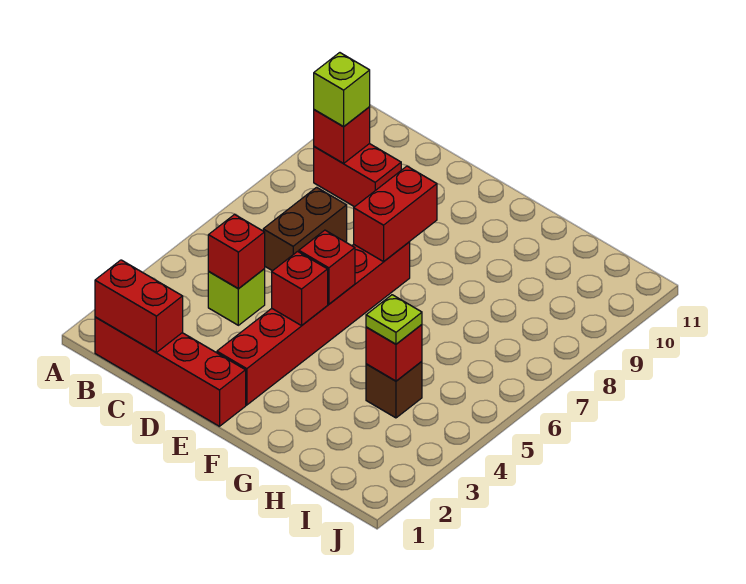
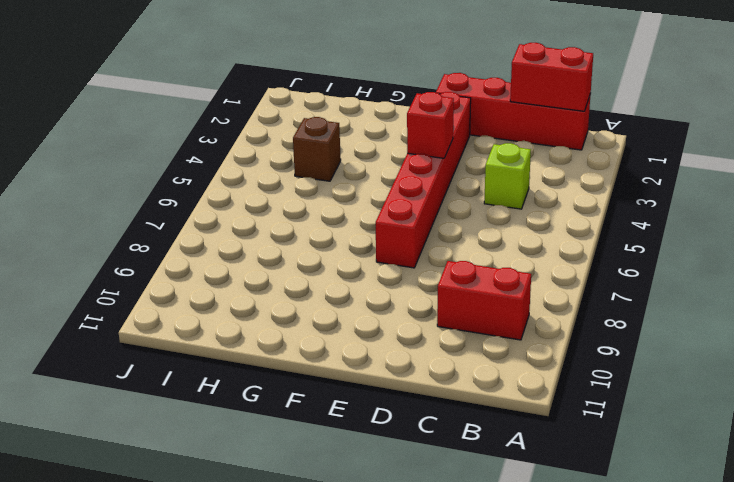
none -> brown 1x2 brick [263,187,347,271]
none -> red 1x1 brick [314,107,370,164]
none -> red 1x1 brick [208,215,265,288]

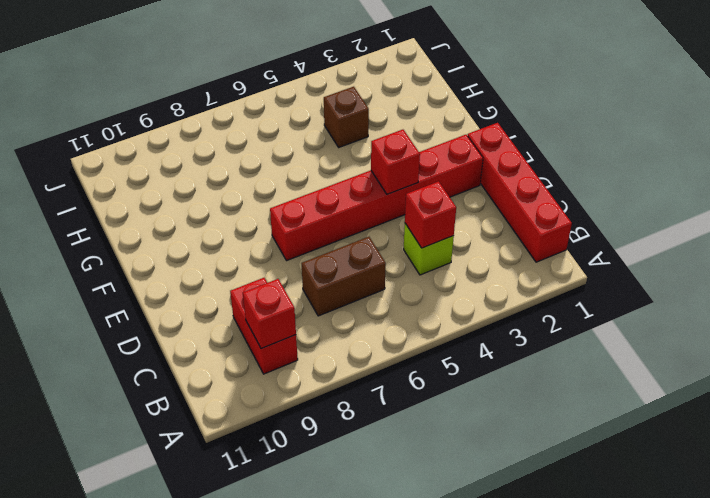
none -> red 1x2 brick [95,260,183,352]
none -> red 1x1 brick [299,230,355,304]
none -> red 1x2 brick [354,166,437,262]

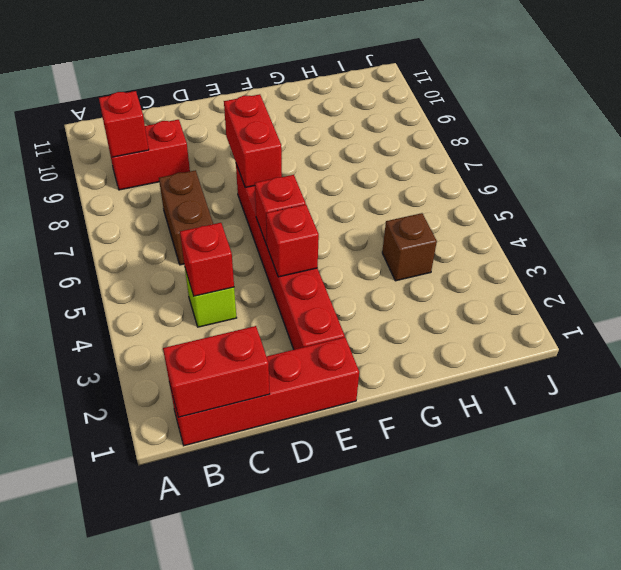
none -> red 1x1 brick [366,325,422,381]
none -> lime 1x1 brick [314,53,370,127]
none -> lime 1x1 plate [366,295,422,344]

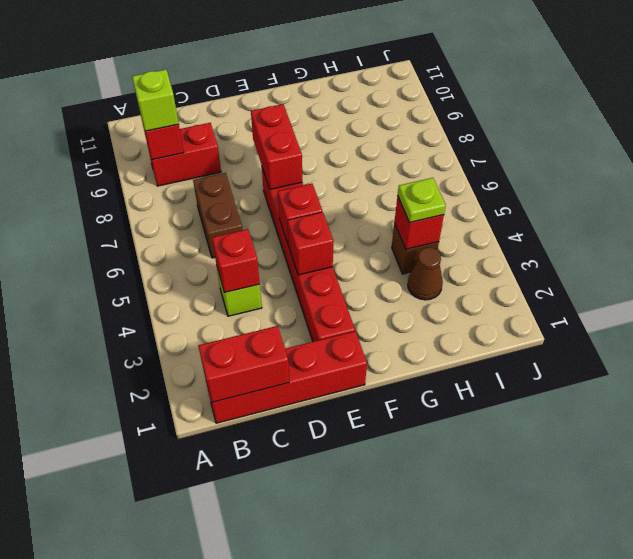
brown 1x1 cone [408,248,443,300] -> none

